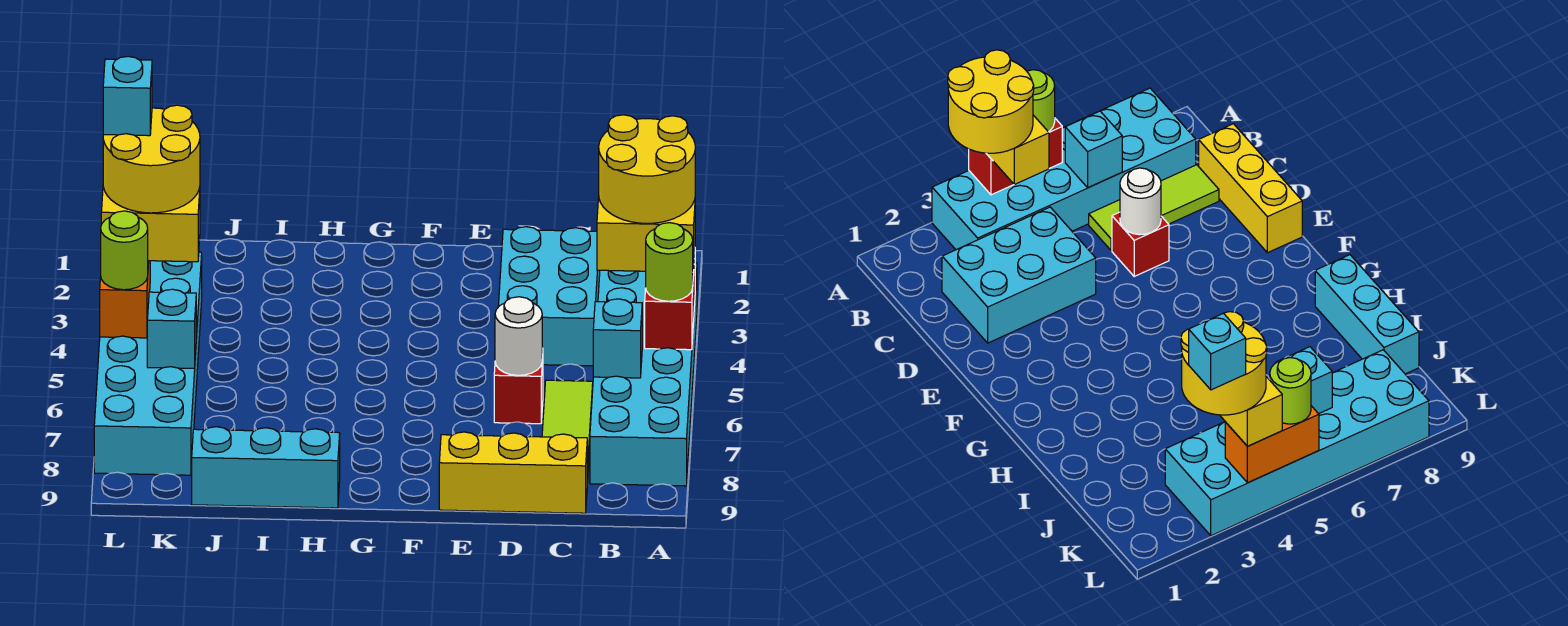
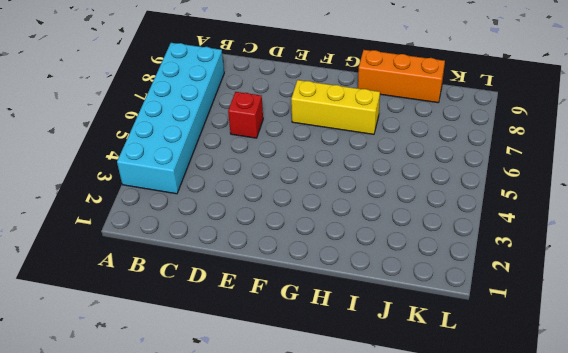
yellow 1x3 brick [291,80,380,134] -> yellow 1x3 brick moved to [439,432,587,513]
orange 1x3 brick [358,50,445,103] -> cyan 1x3 brick [192,427,340,508]
none -> cyan 2x3 brick [498,227,600,366]
none -> lime 1x3 tile [542,380,593,483]
none -> cyan 2x6 brick [94,252,202,475]

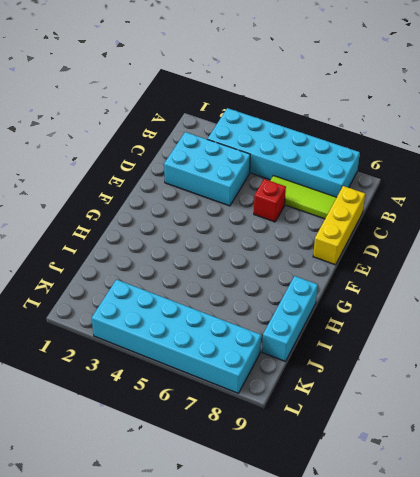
none -> red 1x2 brick [645,259,695,350]
none -> cyan 1x1 brick [593,299,642,378]
none -> white 1x1 round brick [495,297,542,375]

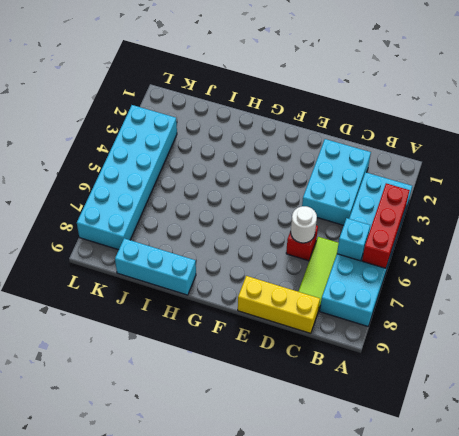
red 1x3 brick [362,183,410,268] -> red 1x2 brick [645,259,695,350]
none -> cyan 1x1 brick [147,289,196,369]
none -> orange 1x2 brick [100,261,150,338]
none -> yellow 1x2 brick [597,197,695,272]

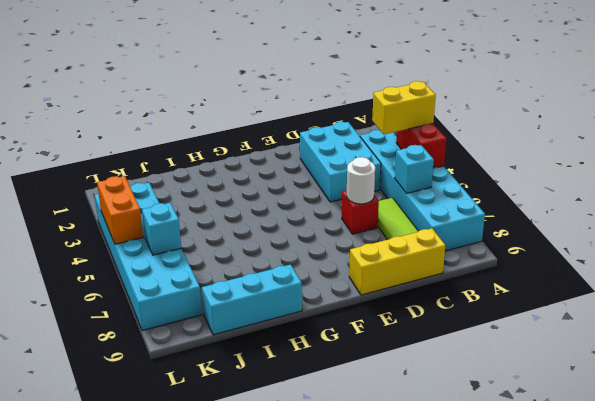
none -> lime 1x1 round brick [646,223,693,301]
none -> yellow 1x2 brick [101,187,200,262]
none -> lime 1x1 round brick [101,211,148,290]

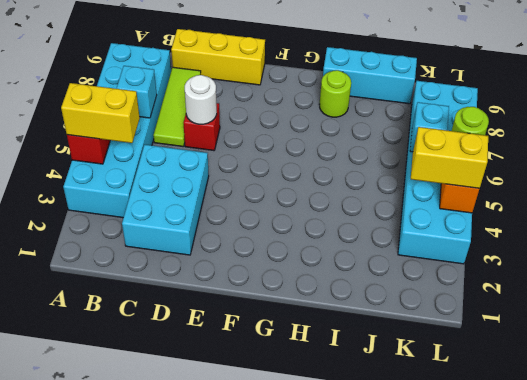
lime 1x1 round brick [319,70,351,117] -> lime 1x1 round brick moved to [646,223,693,301]
none -> yellow 2x2 round brick [599,115,695,223]
none -> yellow 2x2 round brick [103,105,200,213]
none -> cyan 1x1 brick [103,56,152,136]

